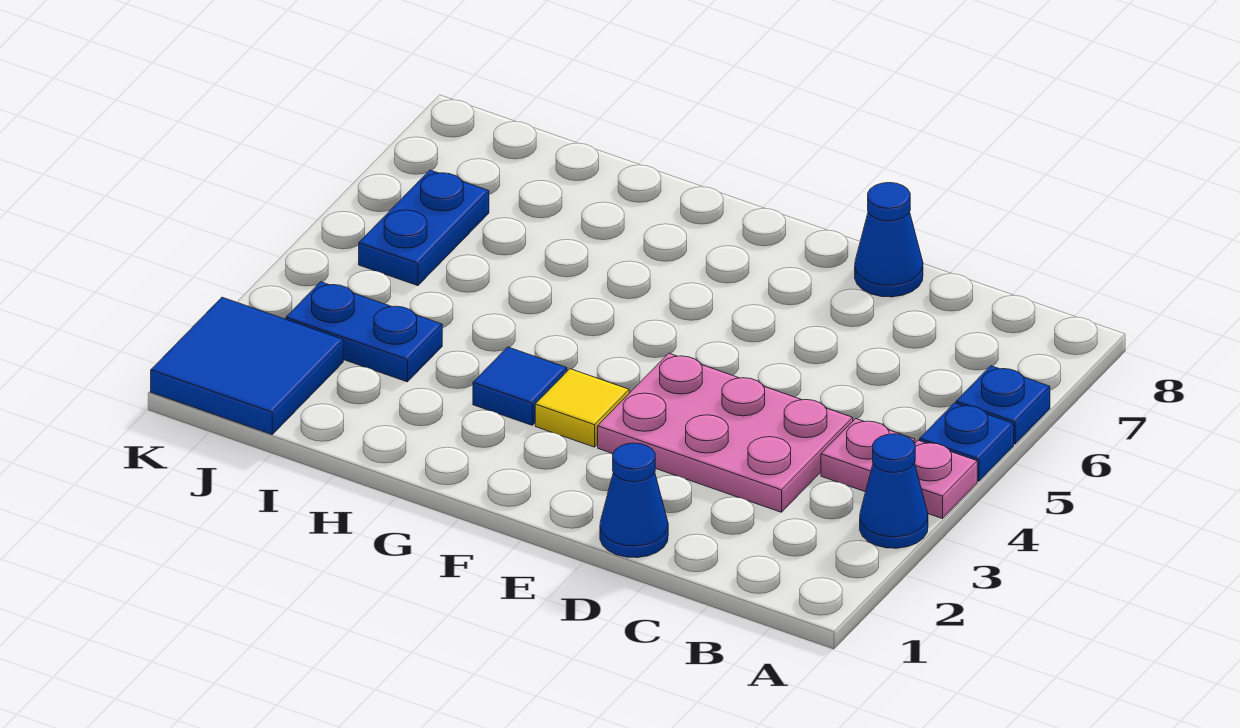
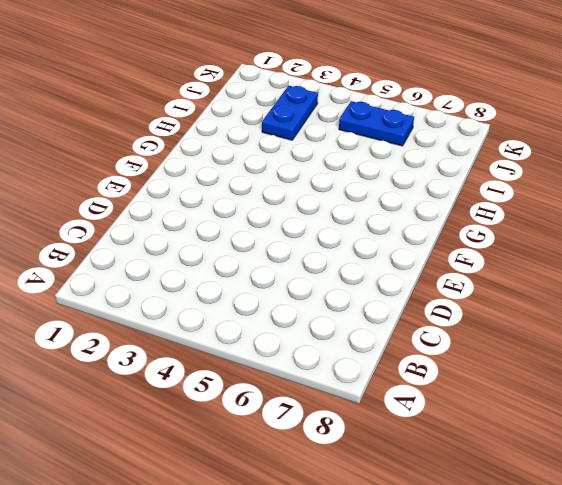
none -> blue 1x1 cone [860,434,928,548]
none -> pink 1x1 plate [915,440,977,519]
none -> blue 1x1 plate [920,403,1014,481]

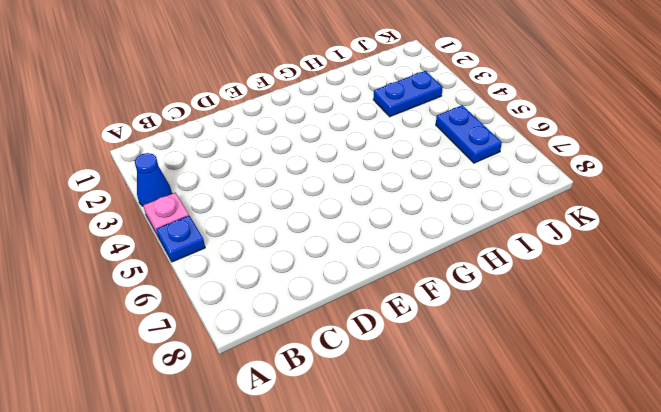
none -> blue 1x1 plate [956,366,1050,444]
none -> pink 1x1 plate [821,418,915,492]
none -> pink 2x3 plate [598,353,853,512]

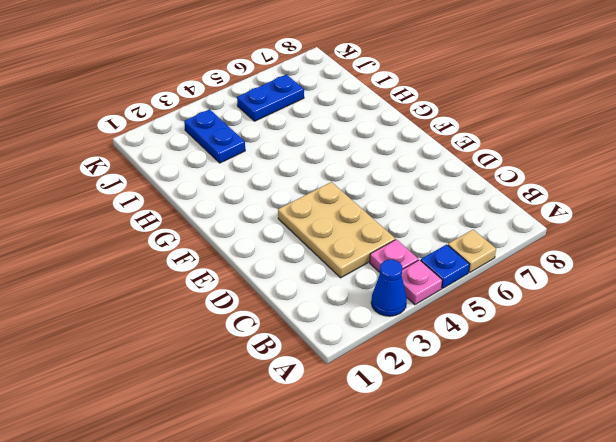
tan 1x1 plate [448,230,496,272] -> blue 1x1 plate [956,366,1050,444]
tan 2x3 plate [278,182,395,278] -> pink 2x3 plate [598,353,853,512]
none -> blue 1x1 cone [600,443,668,558]
none -> blue 1x1 cone [855,183,923,297]
none -> yellow 1x1 tile [535,369,629,447]

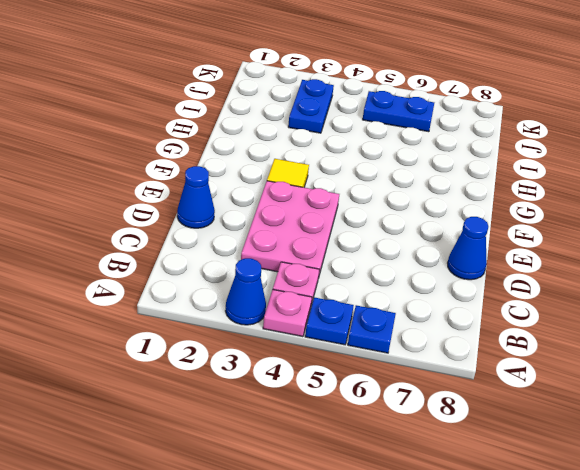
none -> blue 1x1 tile [473,347,567,425]
none -> blue 2x2 tile [151,297,343,434]

